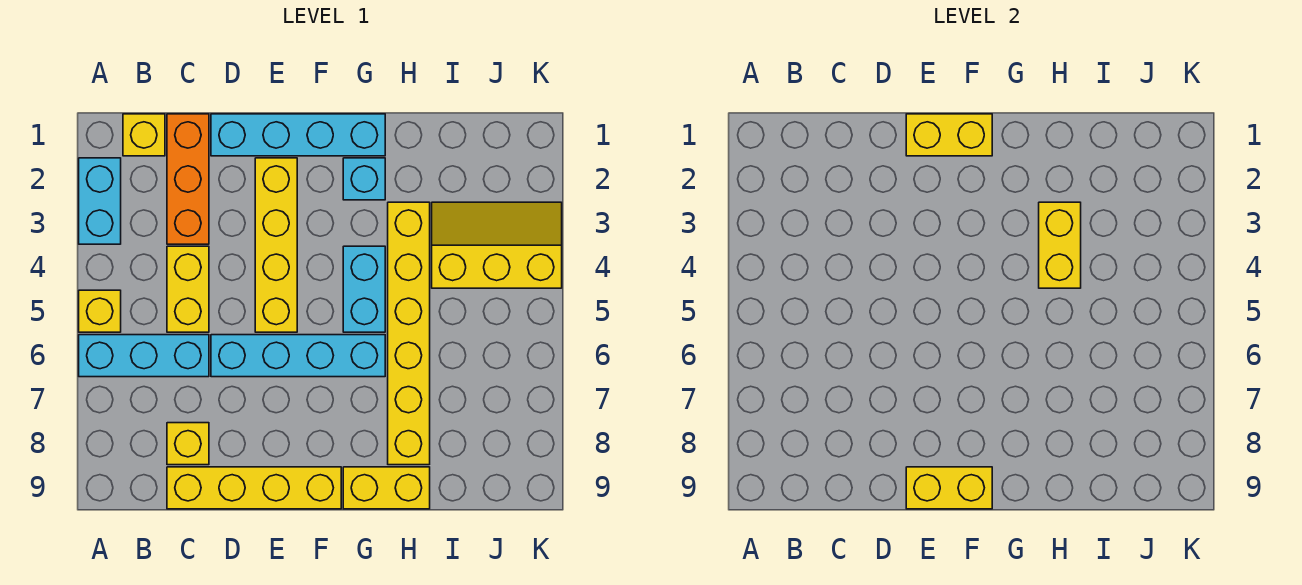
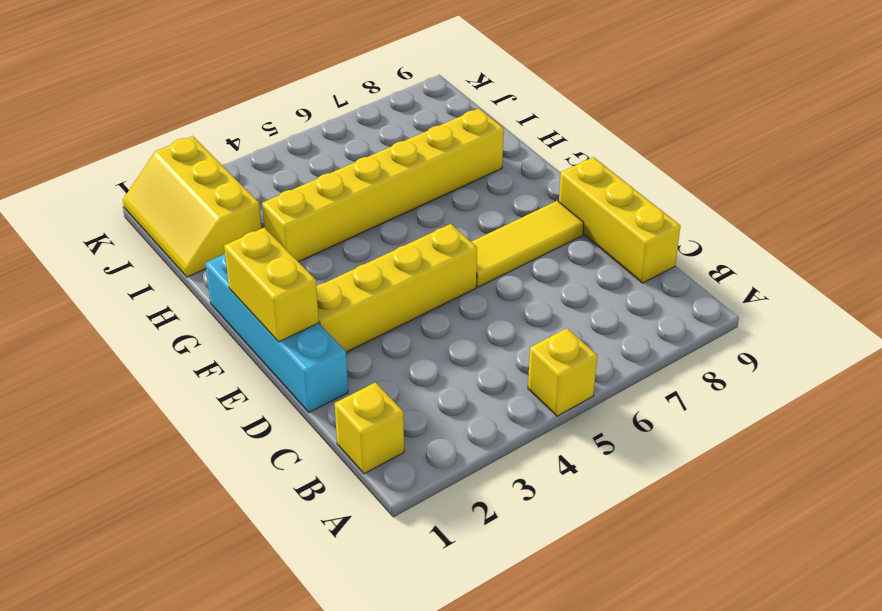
yellow 1x3 brick [558,157,680,283] -> yellow 1x4 brick [167,467,341,509]
yellow 1x3 tile [472,201,584,287] -> cyan 1x4 brick [211,335,385,377]
yellow 2x3 slope [123,136,262,277] -> yellow 2x3 slope moved to [432,202,562,288]
none -> cyan 1x2 brick [79,158,121,244]
none -> cyan 1x3 brick [79,335,209,377]
none -> orange 1x3 brick [167,114,209,244]

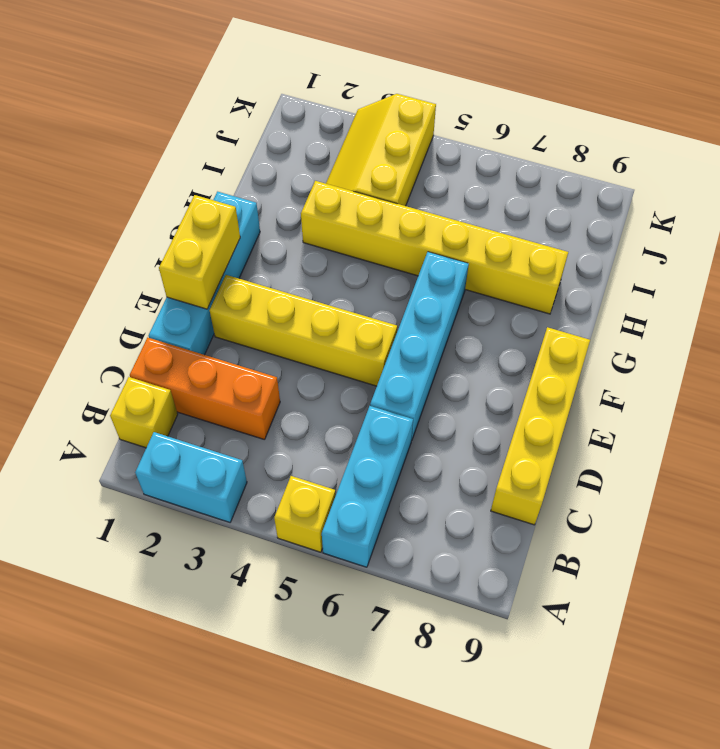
none -> yellow 1x2 brick [167,246,209,332]
none -> yellow 1x1 brick [167,423,209,465]
none -> cyan 1x1 brick [343,158,385,200]

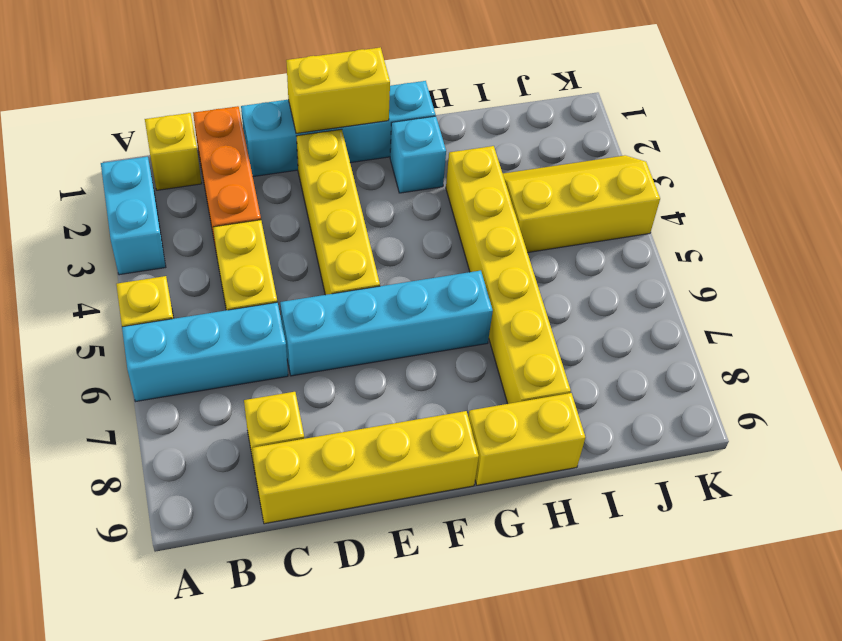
none -> cyan 1x2 brick [343,246,385,332]
none -> yellow 1x2 brick [906,467,992,509]
none -> yellow 1x2 brick [1039,202,1081,288]

